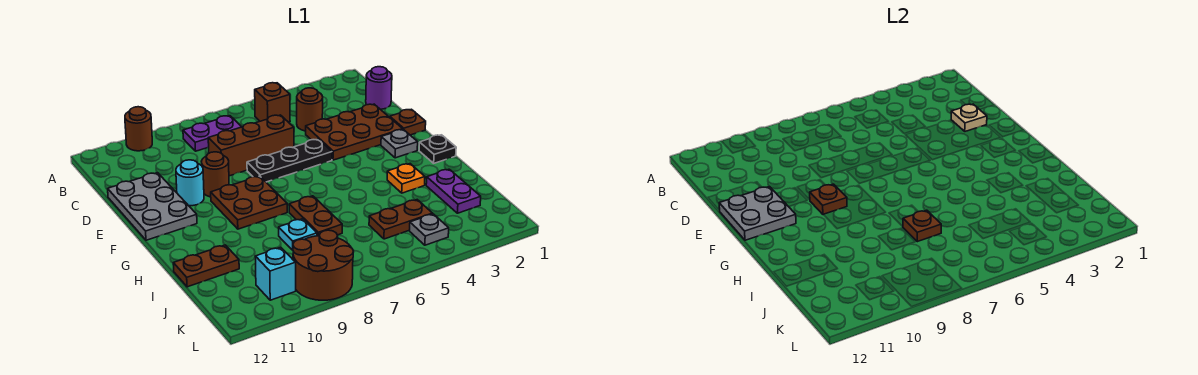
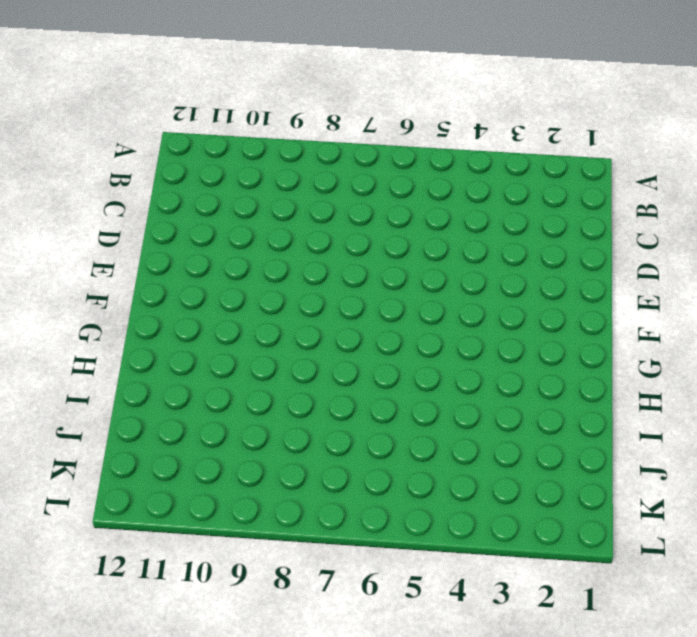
none -> brown 1x1 round brick [125,107,152,151]
none -> brown 1x1 brick [255,83,290,122]
none -> purple 1x2 plate [183,116,241,151]

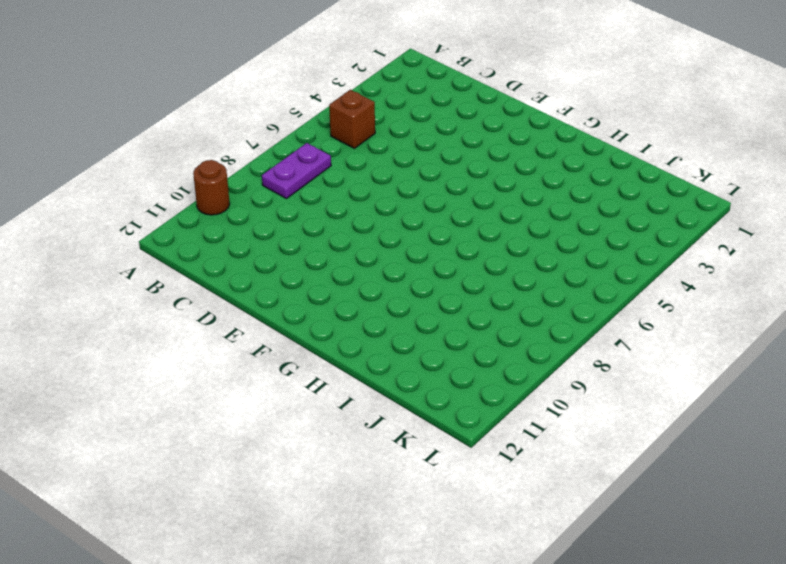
none -> purple 1x1 round brick [366,67,392,109]
none -> brown 1x1 round brick [297,88,323,131]
none -> brown 2x3 plate [306,104,403,160]

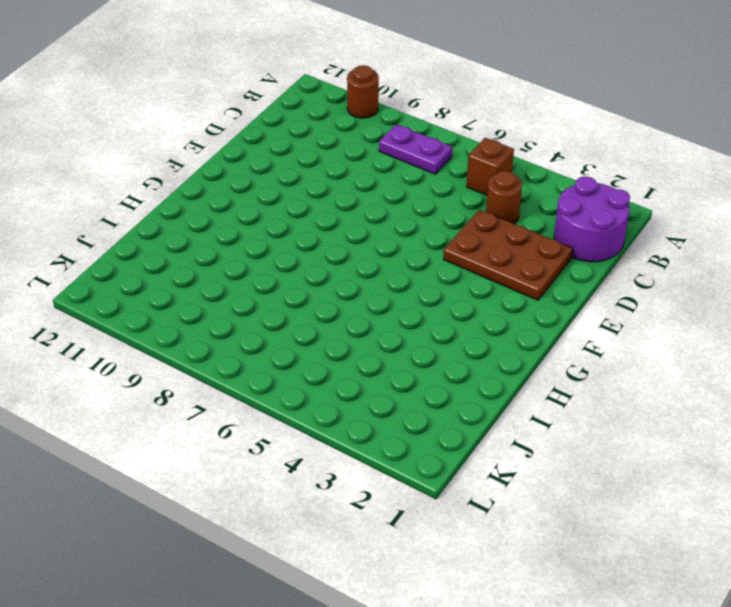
purple 2x2 round brick [554,176,630,262] -> purple 1x1 round brick [366,67,392,109]
none -> brown 1x3 brick [208,115,294,176]
none -> grey 2x3 plate [108,173,197,240]
none -> brown 1x1 plate [390,109,426,135]

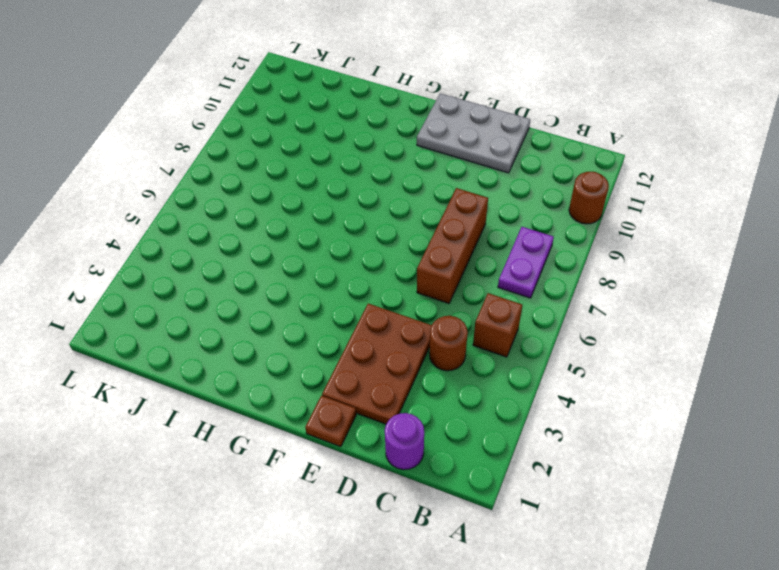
none -> black 1x3 plate [247,139,332,182]
none -> brown 1x1 round brick [201,152,229,197]
none -> cyan 1x1 round brick [176,160,204,206]

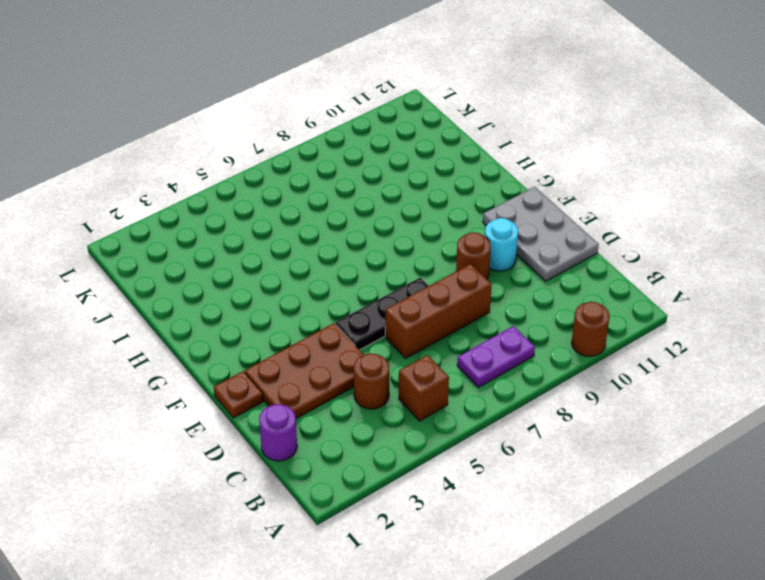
none -> grey 1x1 plate [381,129,418,158]
none -> brown 2x2 plate [211,176,287,229]
none -> black 1x1 plate [419,135,456,163]

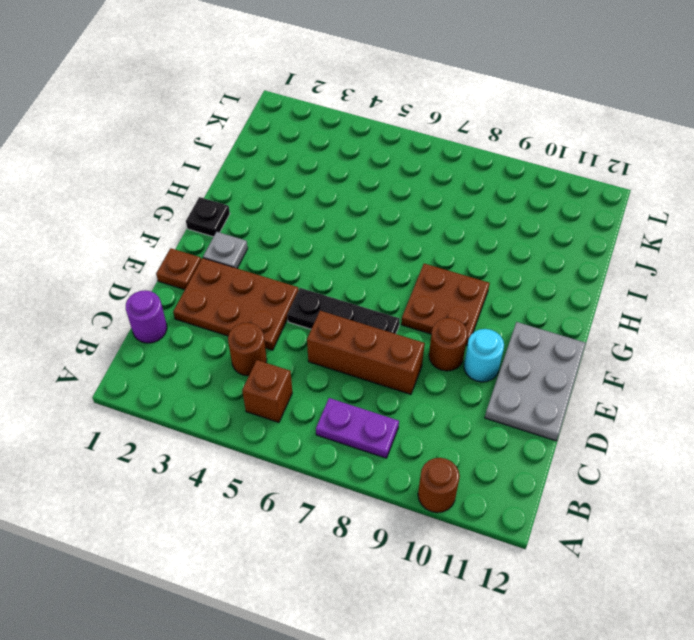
none -> orange 1x1 plate [387,164,425,193]
none -> brown 1x2 plate [289,196,342,236]
none -> purple 1x2 plate [426,169,481,213]

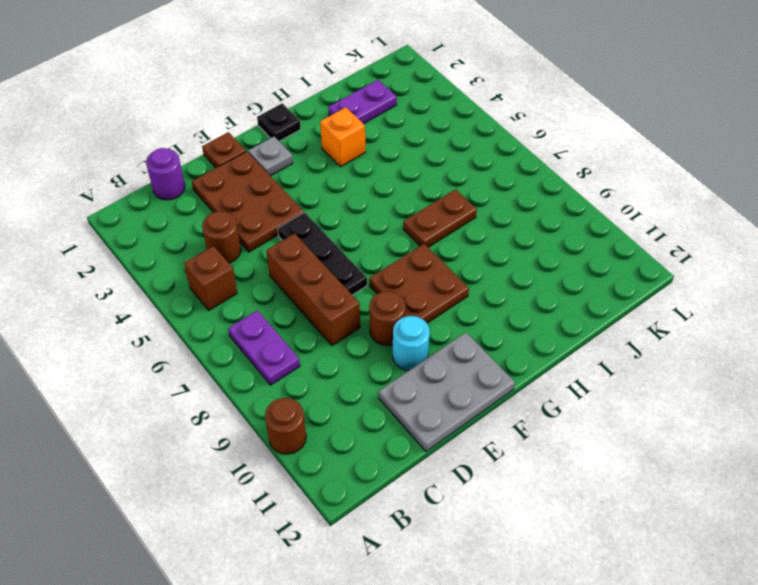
orange 1x1 brick [320,107,365,167] -> orange 1x1 plate [387,164,425,193]
none -> cyan 1x1 plate [279,219,317,250]
none -> brown 1x2 plate [173,245,239,287]
none -> brown 1x2 plate [369,200,432,239]

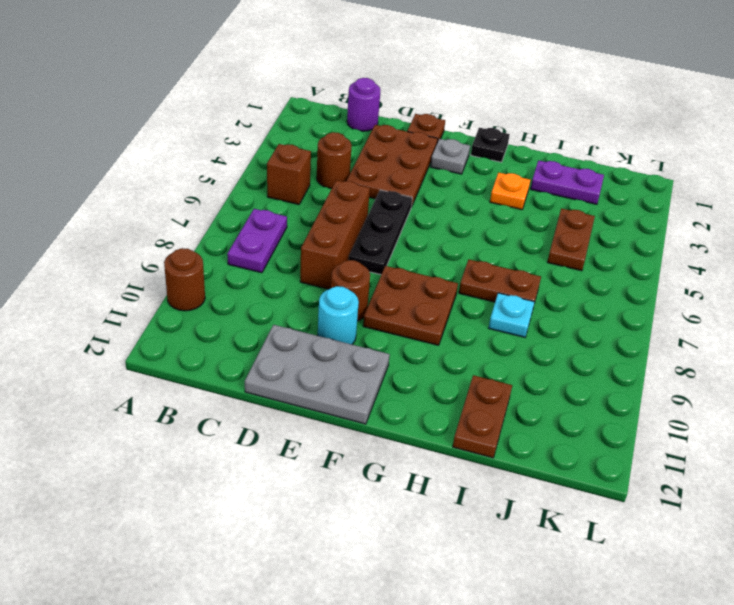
none -> grey 1x1 plate [410,214,449,245]
none -> brown 2x2 round brick [293,230,354,300]
none -> cyan 1x1 brick [255,247,296,300]

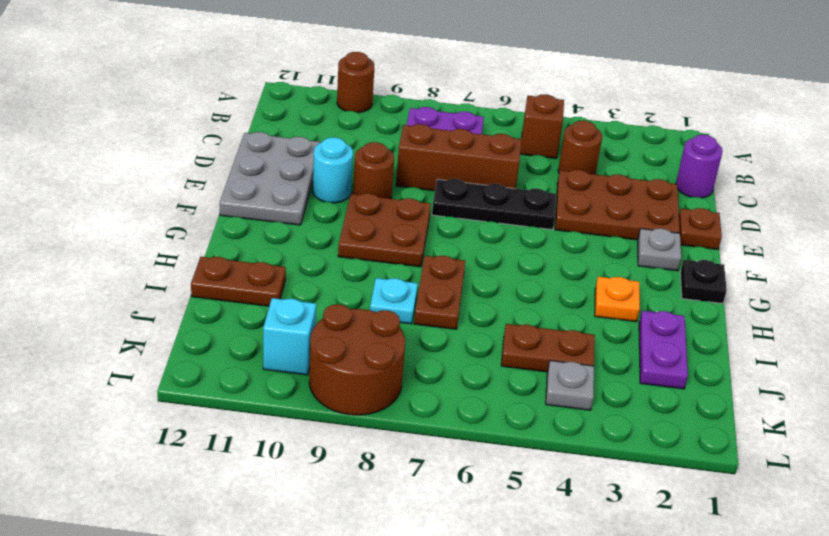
none -> tan 1x1 plate [951,104,987,131]
none -> grey 2x2 plate [719,187,796,240]
none -> brown 1x1 plate [810,184,847,215]

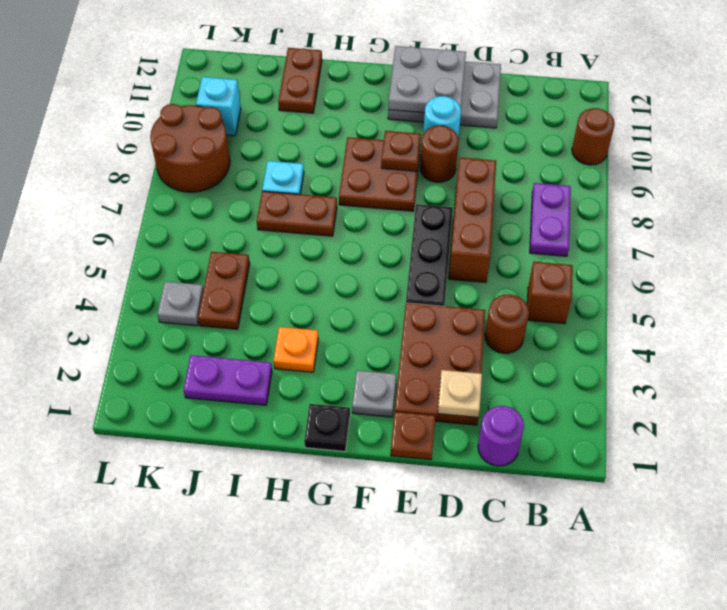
none -> brown 1x1 plate [903,210,941,242]

